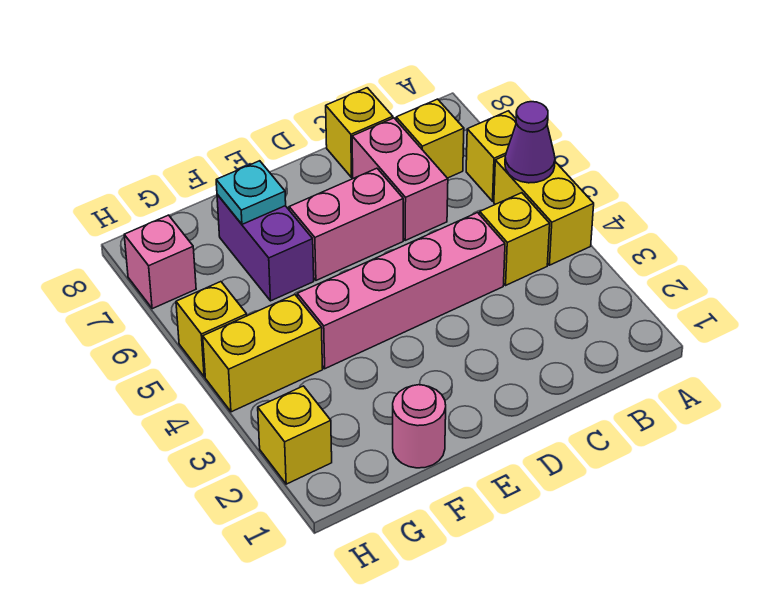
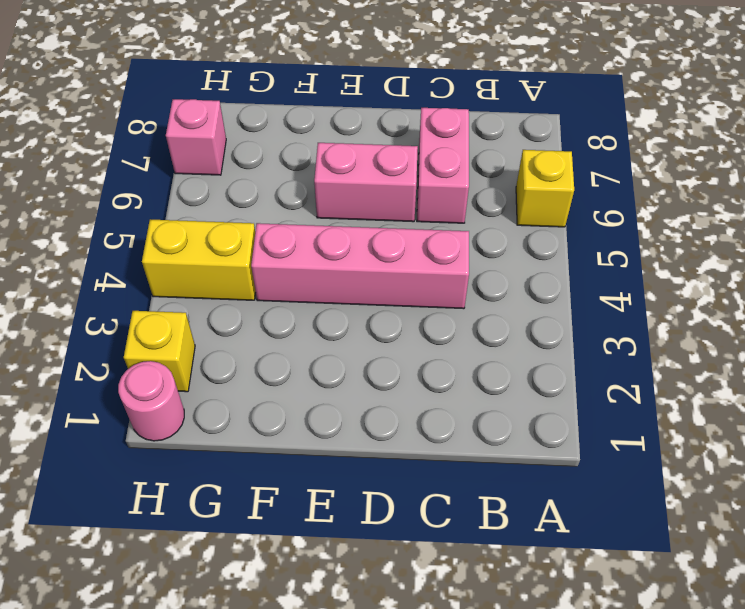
pink 1x1 round brick [118,361,184,441] -> pink 1x1 round brick moved to [393,385,446,468]
none -> yellow 1x2 brick [494,156,594,265]
none -> yellow 1x1 brick [480,193,550,285]
none -> yellow 1x1 brick [396,99,464,178]

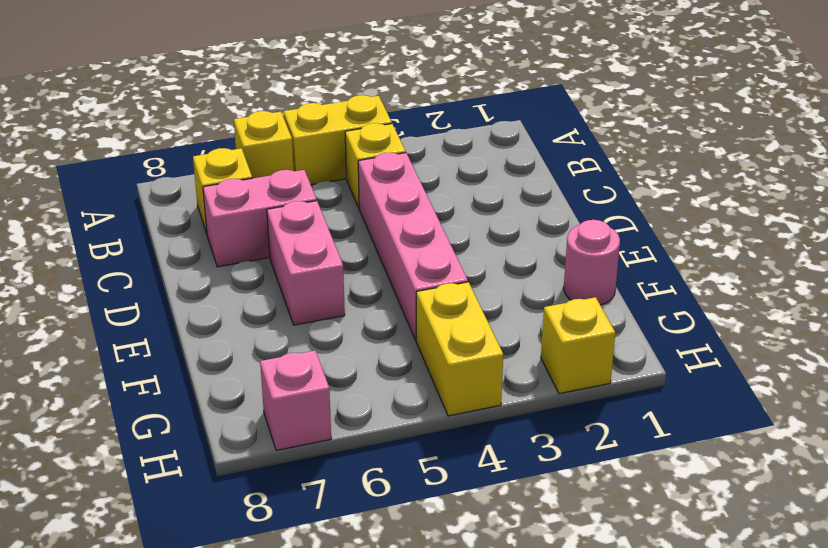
none -> yellow 1x1 brick [326,88,393,178]
none -> purple 1x2 brick [217,195,314,301]
none -> yellow 1x1 brick [176,282,247,377]

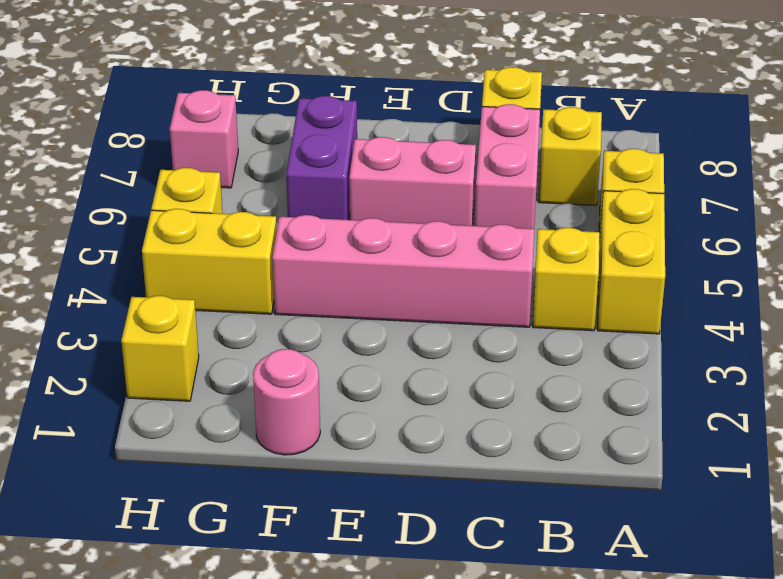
none -> purple 1x1 cone [505,102,555,183]
none -> cyan 1x1 plate [216,161,286,224]

